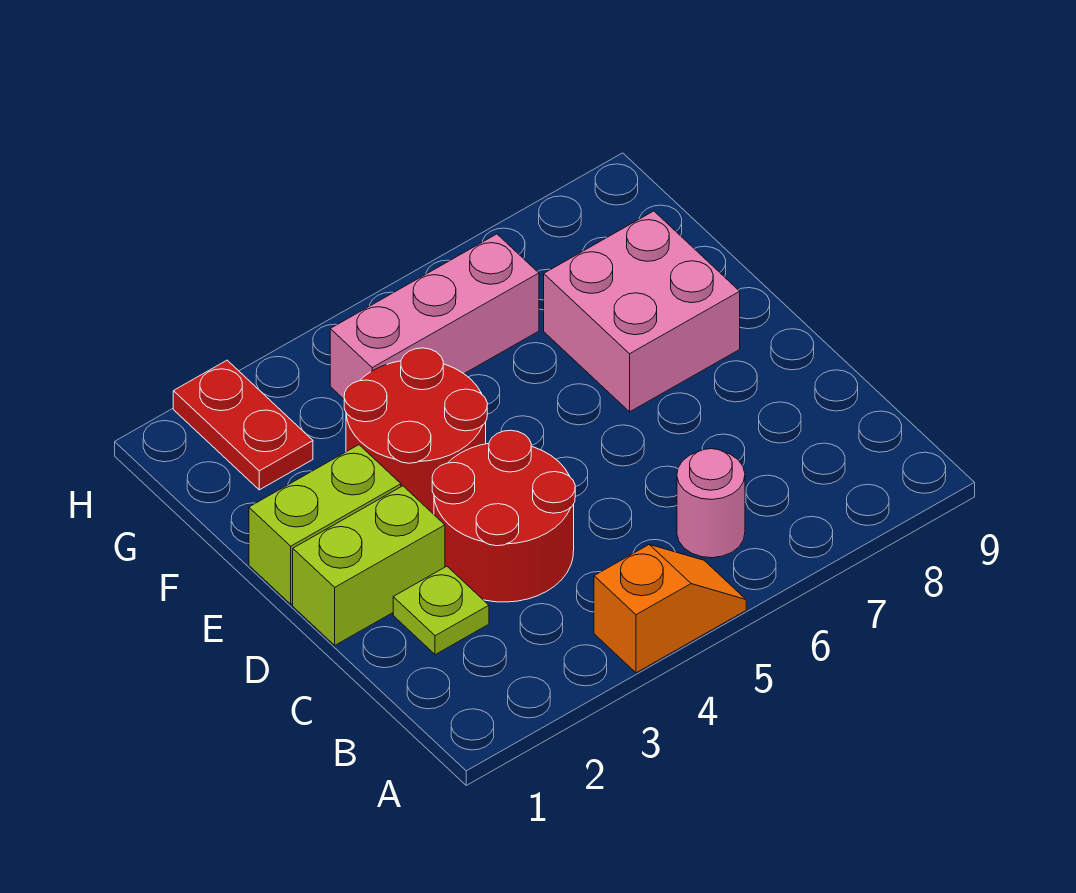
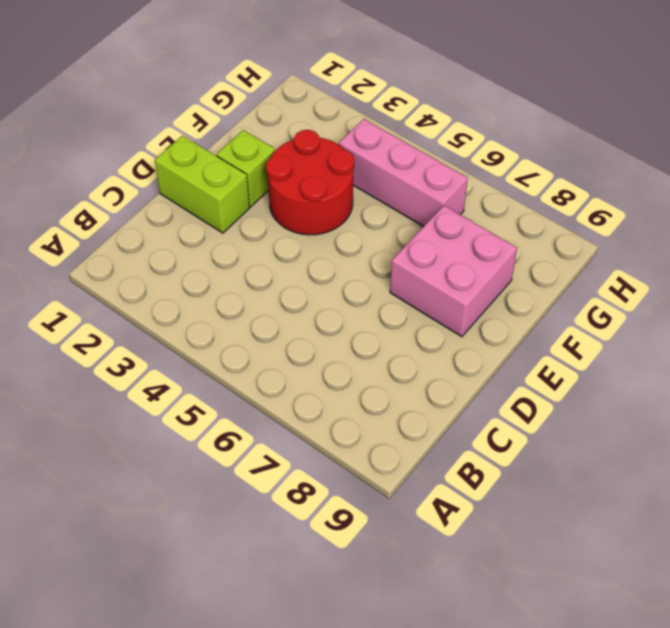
lime 1x1 brick [216,130,275,207] -> lime 1x2 brick [249,445,401,604]
none -> orange 1x2 slope [594,545,746,673]
none -> pink 1x1 round brick [677,449,745,558]

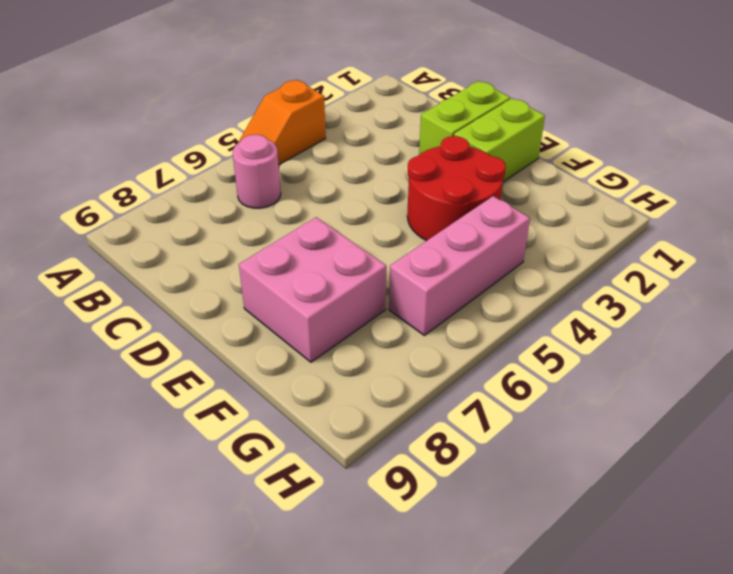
none -> lime 1x1 plate [393,566,489,655]
none -> red 2x2 round brick [432,430,575,602]

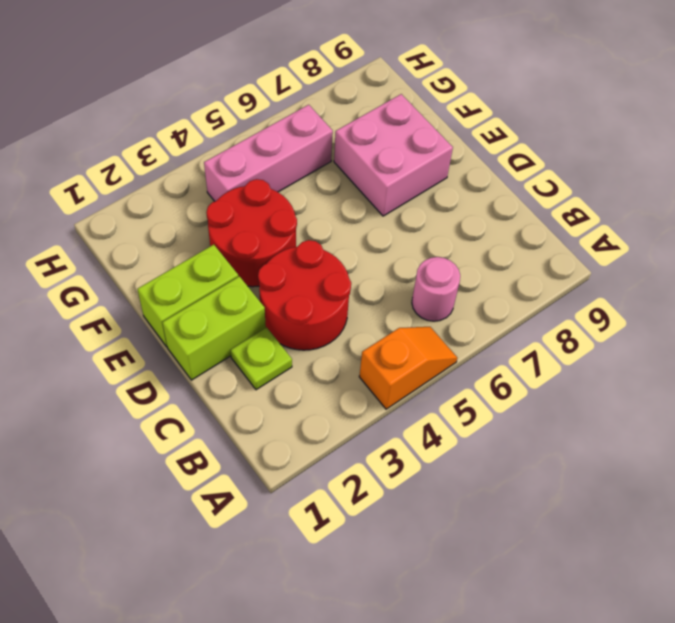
none -> red 1x2 plate [173,360,313,490]

